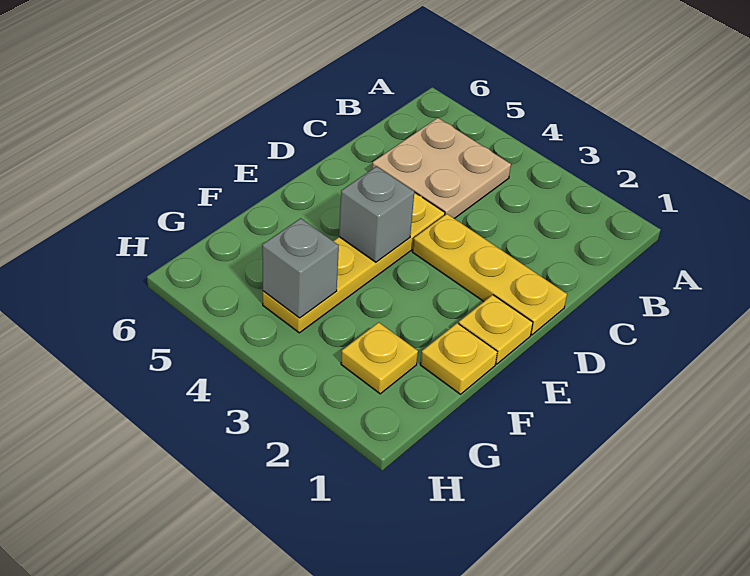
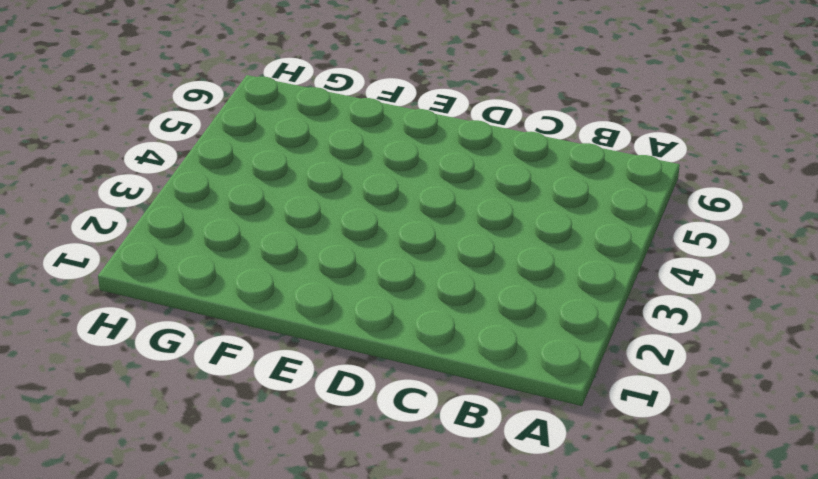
none -> tan 2x2 plate [372,118,511,219]
none -> yellow 1x3 plate [412,214,567,335]

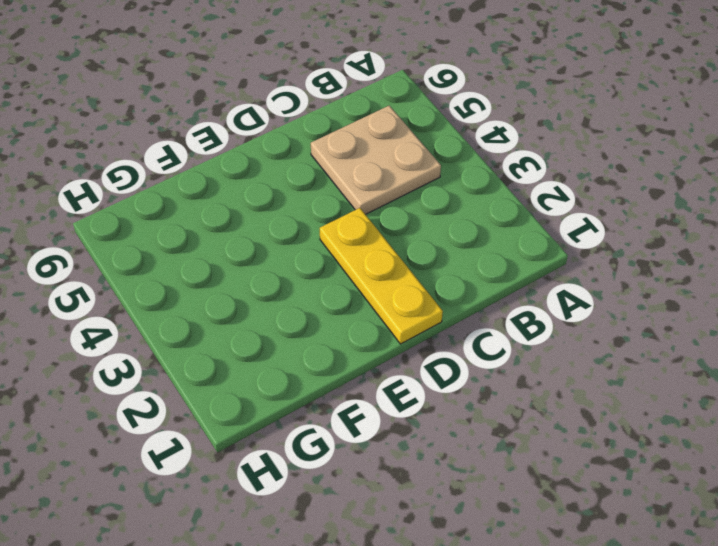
none -> yellow 1x4 plate [263,192,445,333]
none -> yellow 1x1 plate [459,295,533,364]

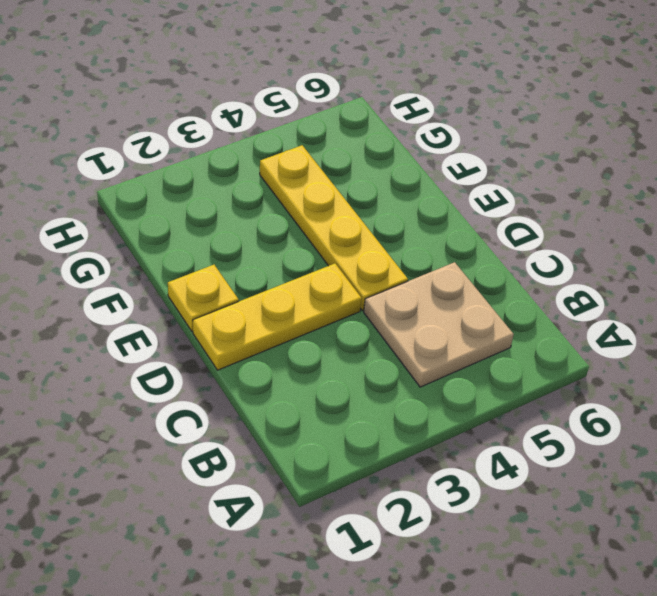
none -> yellow 1x1 plate [420,323,497,394]
none -> yellow 1x1 plate [341,322,418,394]

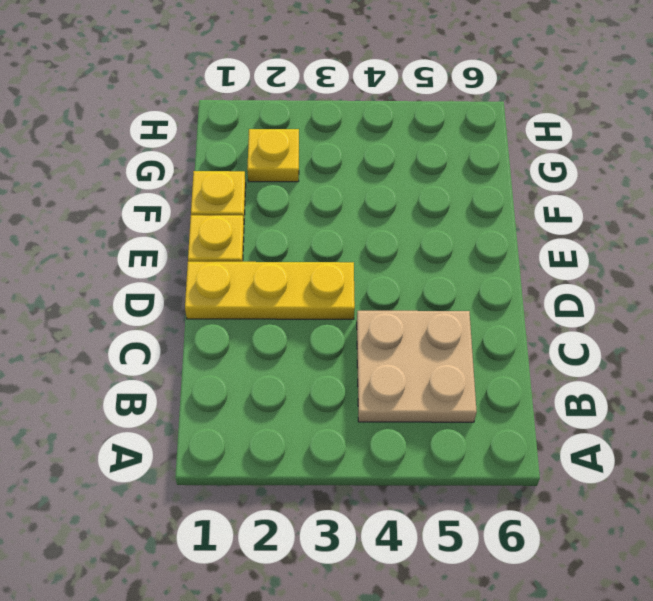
none -> yellow 1x4 plate [263,192,445,333]
none -> grey 1x1 brick [339,166,414,262]

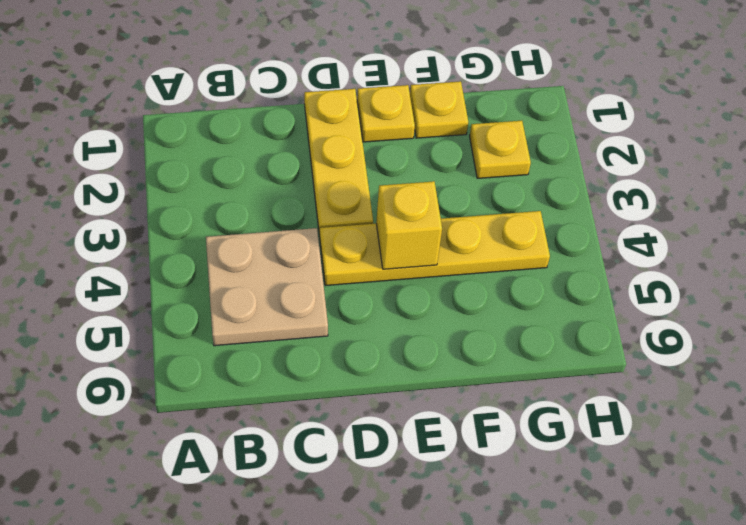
yellow 1x1 brick [376,181,442,269] -> grey 1x1 brick [339,166,414,262]
none -> grey 1x1 brick [262,218,339,318]

